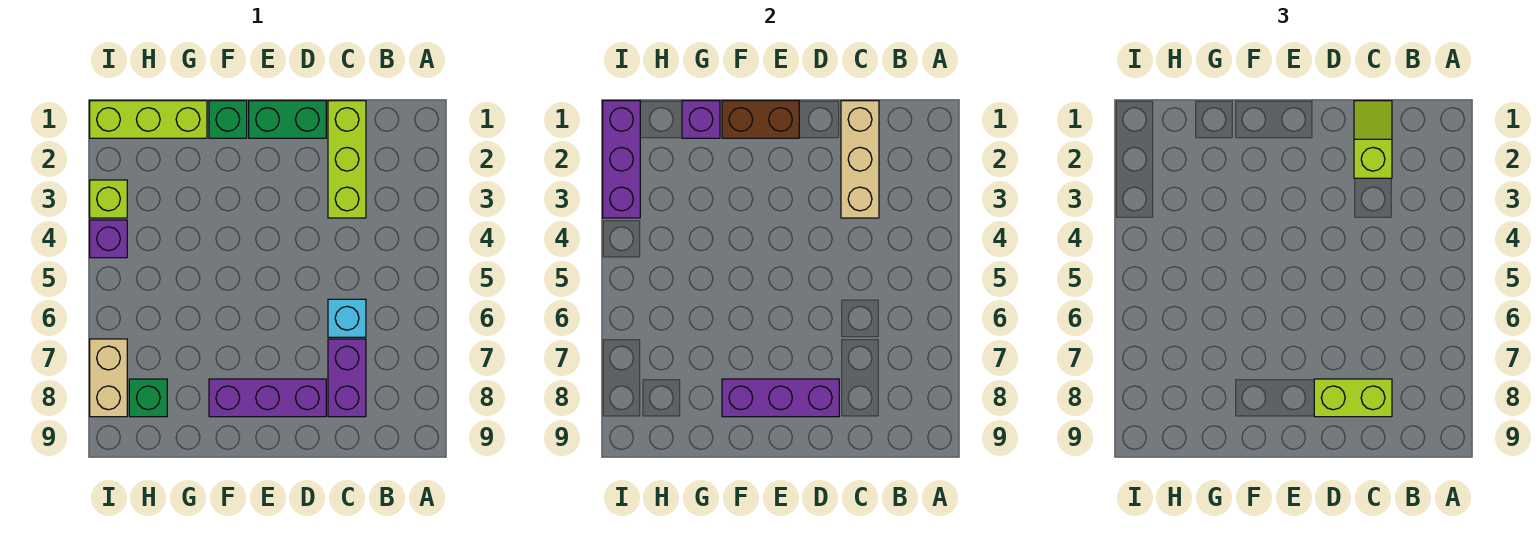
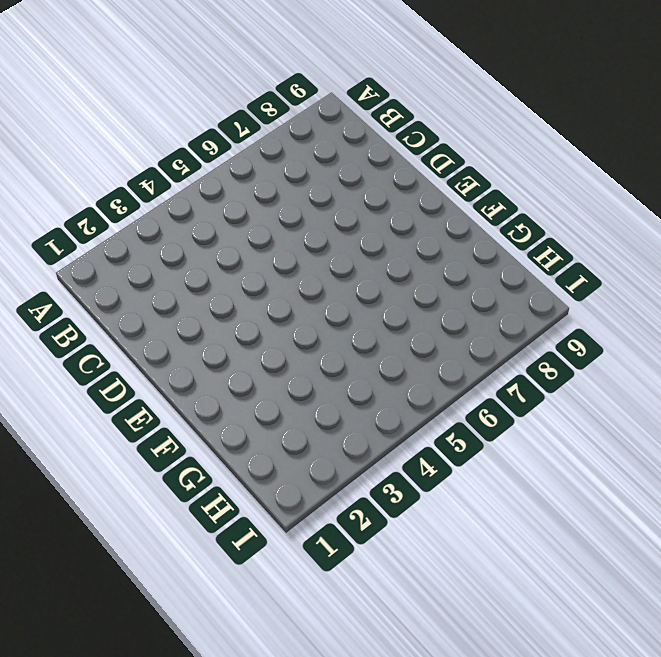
none -> lime 1x3 brick [328,101,366,218]
none -> cyan 1x1 brick [328,299,366,337]
none -> purple 1x2 brick [328,339,366,417]

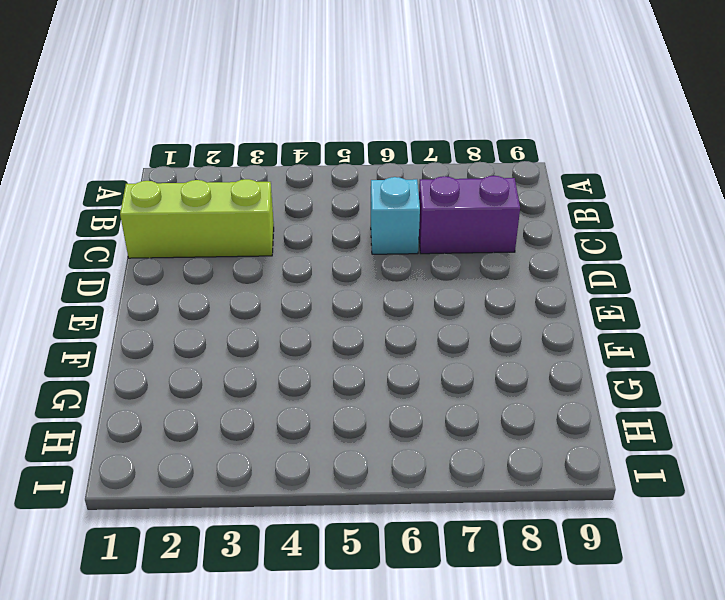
none -> green 1x2 brick [249,101,326,138]
none -> purple 1x3 brick [209,379,326,417]
none -> green 1x1 brick [209,101,247,138]

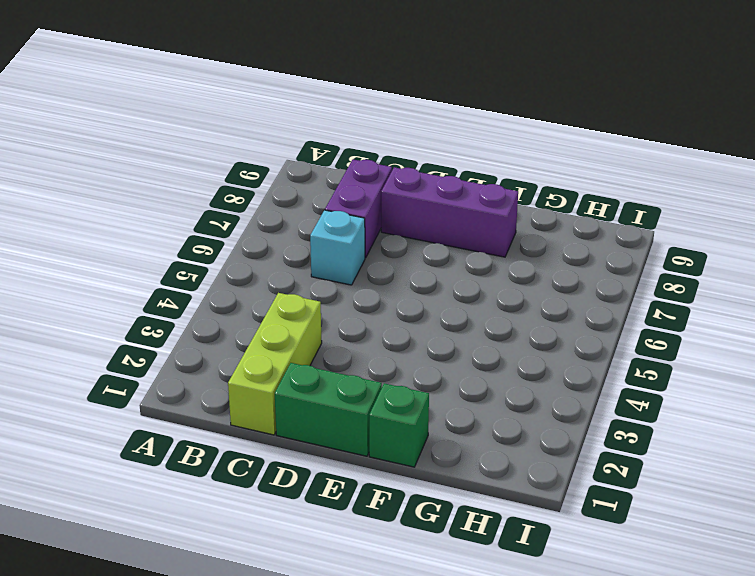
none -> lime 1x3 brick [90,101,207,138]
none -> green 1x1 brick [129,379,167,417]
none -> lime 1x1 brick [90,180,127,218]

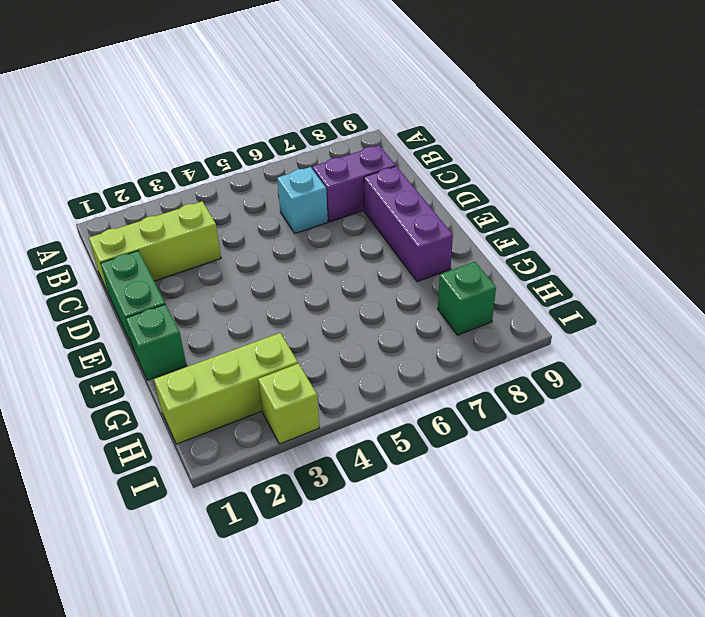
lime 1x3 brick [154,333,298,444] -> lime 1x3 brick turned to [90,101,207,138]
none -> purple 1x1 brick [90,220,127,258]
none -> tan 1x2 brick [90,339,127,417]
none -> tan 1x3 brick [841,101,879,218]

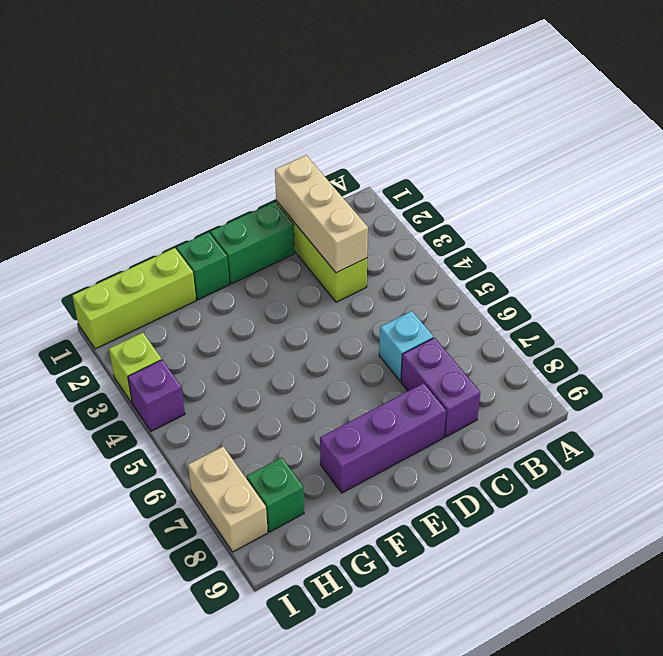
none -> purple 1x3 brick [722,379,839,417]
none -> brown 1x2 brick [722,101,799,138]
none -> purple 1x1 brick [682,101,720,138]

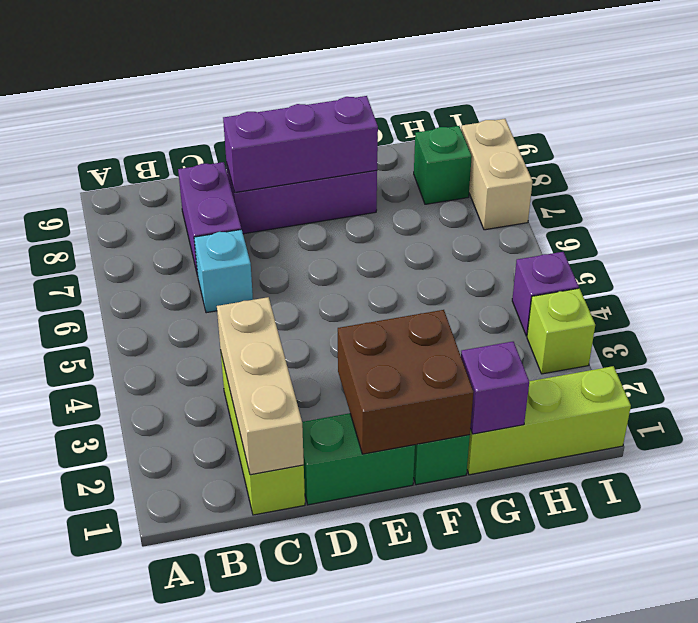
brown 2x2 brick [338,310,473,454] -> brown 1x2 brick [722,101,799,138]
none -> purple 1x3 brick [603,101,640,218]
none -> lime 1x2 slope [1354,101,1392,178]
none -> lime 1x2 brick [1314,379,1392,417]

